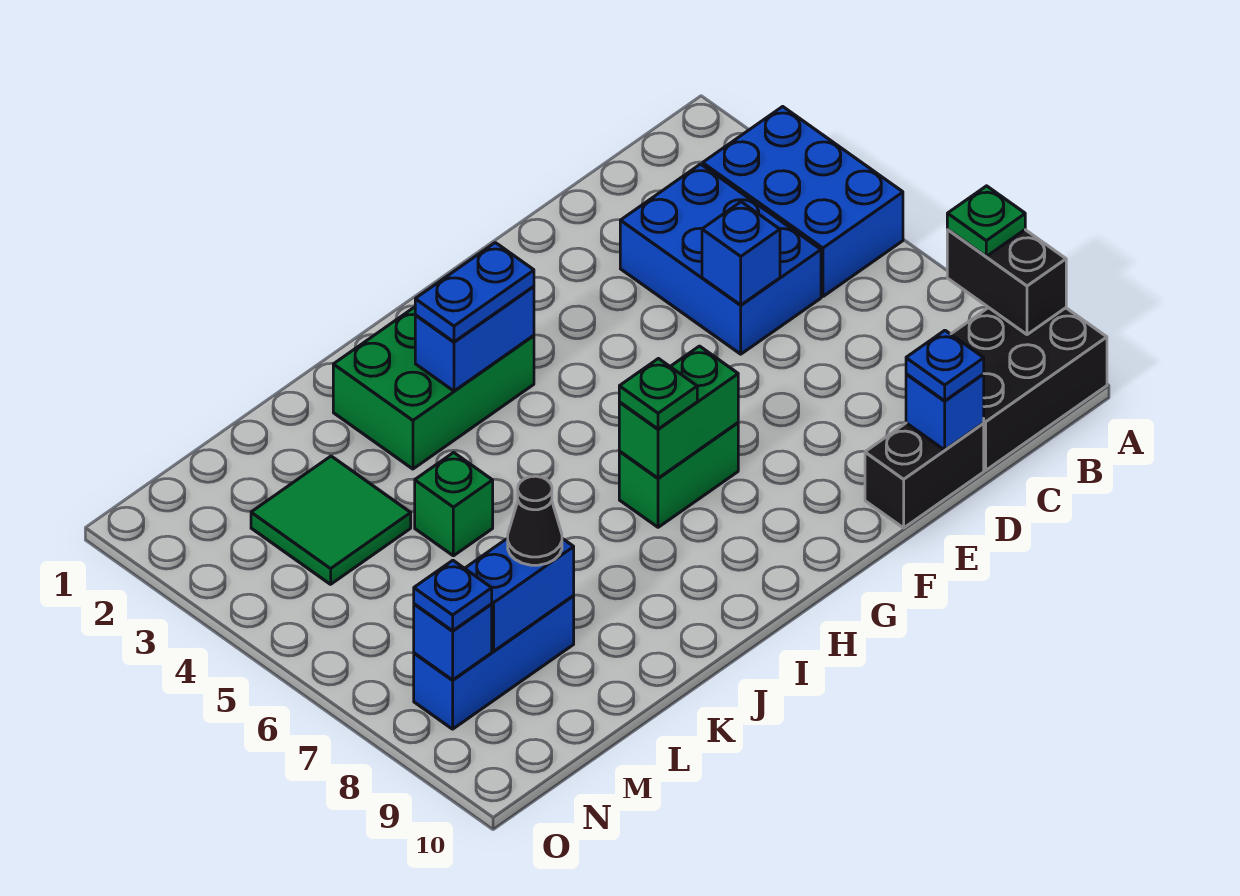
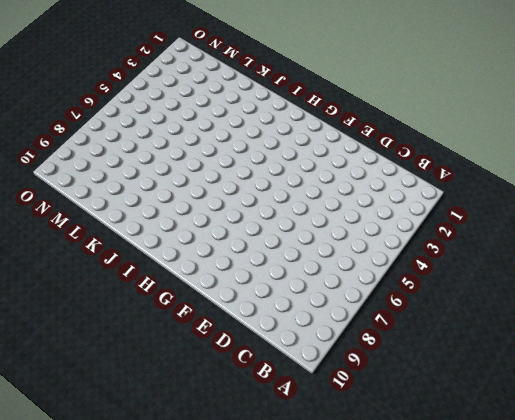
none -> blue 2x3 brick [703,106,903,297]
none -> black 2x3 brick [951,308,1107,470]
none -> blue 2x3 brick [620,164,821,354]

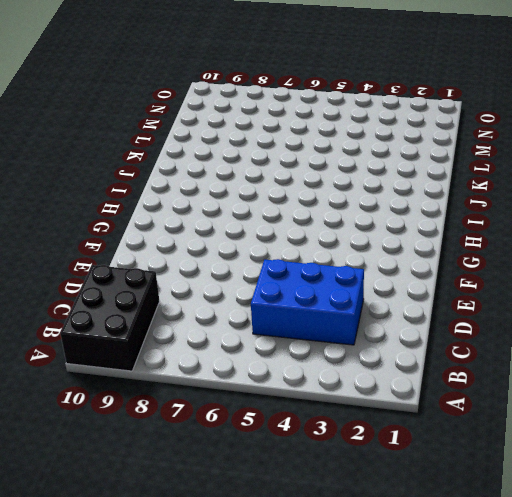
none -> blue 2x3 brick [703,106,903,297]
none -> black 1x2 brick [865,423,984,528]
none -> green 1x2 brick [619,423,738,527]

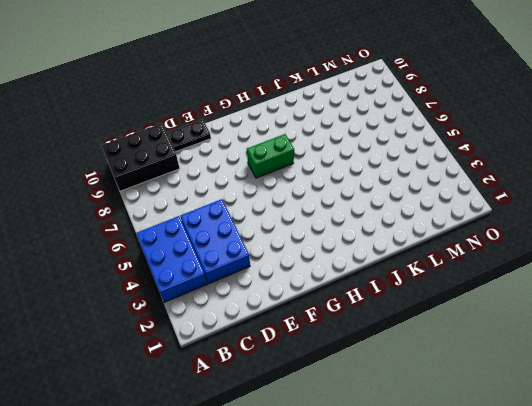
black 1x2 plate [166,120,211,152] -> black 1x2 brick [865,423,984,528]
none -> green 2x3 brick [333,307,534,469]
none -> green 1x1 brick [415,452,493,556]
none -> green 2x2 tile [251,456,411,584]

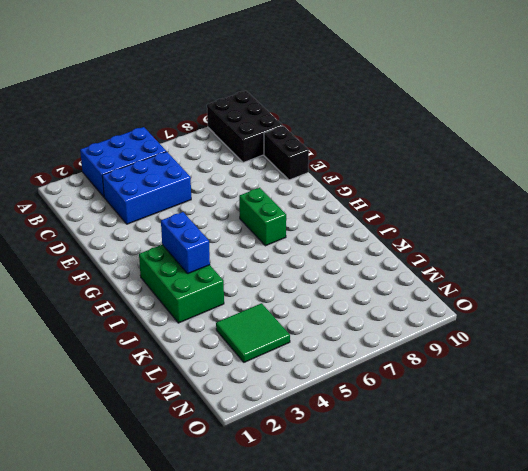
none -> green 1x1 brick [415,452,493,556]
none -> blue 1x3 brick [414,595,574,729]
none -> black 1x2 brick [947,230,1066,335]

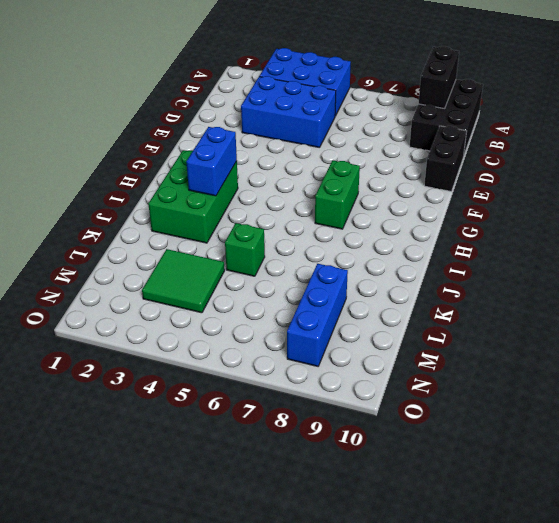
black 1x2 brick [418,46,459,109] -> black 1x2 brick turned to [947,230,1066,335]
none -> blue 1x1 brick [702,202,780,305]
none -> blue 1x1 brick [906,374,984,450]
none -> green 1x2 brick [619,346,738,478]

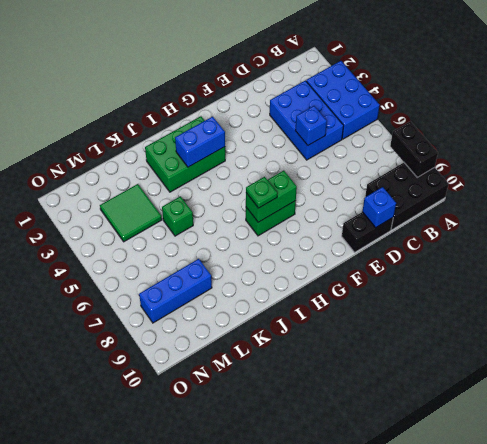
none -> blue 1x2 brick [465,538,574,651]
none -> blue 1x1 brick [414,604,492,680]
none -> green 1x1 plate [947,186,1025,256]

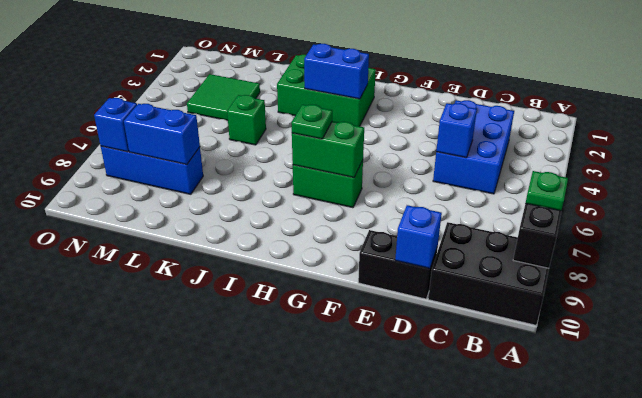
none -> blue 2x3 brick [703,106,903,297]
none -> blue 1x1 plate [906,330,984,401]
none -> blue 1x2 plate [415,243,534,342]

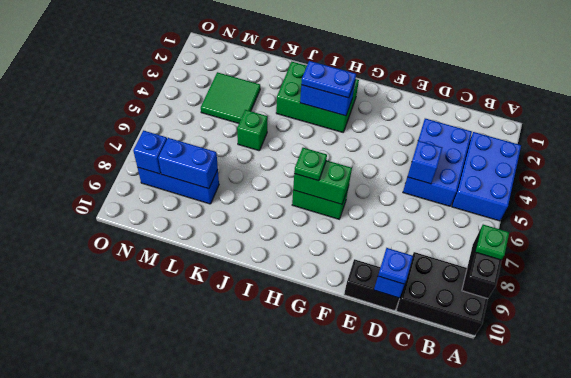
none -> black 1x1 cone [508,476,562,565]
none -> blue 1x1 plate [414,560,492,631]

